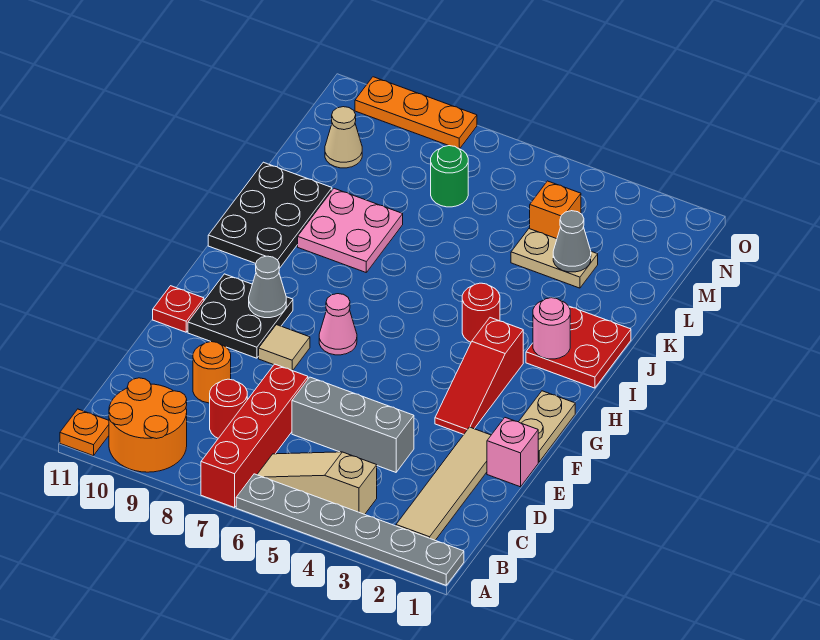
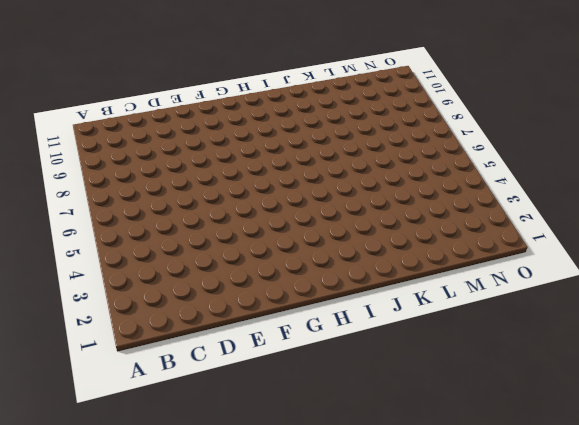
none -> grey 1x6 plate [236,474,464,585]
none -> red 1x4 brick [201,364,308,508]
none -> orange 2x2 round brick [109,378,187,472]

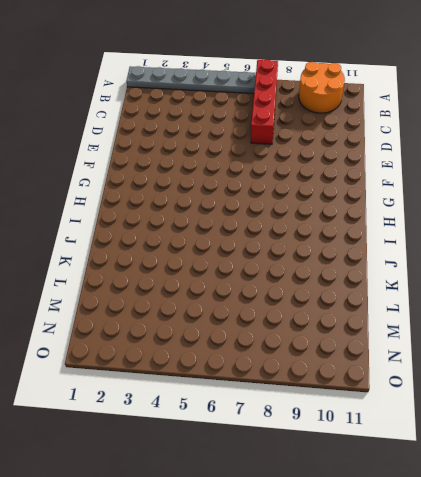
none -> orange 1x1 plate [60,409,109,456]
none -> tan 1x4 tile [396,427,491,540]
none -> tan 1x3 slope [257,452,377,514]

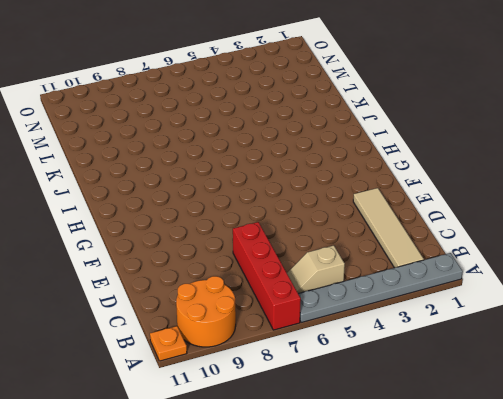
tan 1x2 slope [287,245,345,294] -> tan 1x3 slope [257,452,377,514]
none -> red 1x1 round brick [210,379,247,438]
none -> grey 1x3 brick [292,377,414,472]
none -> orange 1x1 round brick [193,342,231,403]

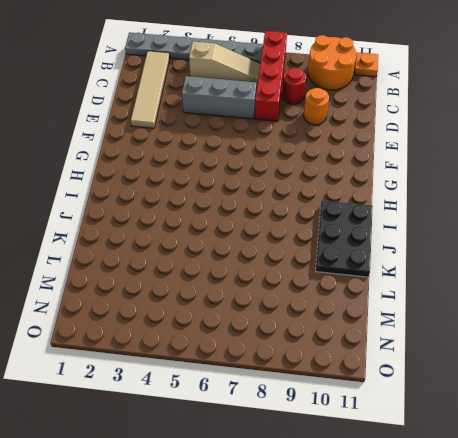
none -> pink 1x1 brick [487,418,538,487]
none -> tan 1x2 plate [519,391,575,462]
none -> red 1x3 slope [435,318,523,434]

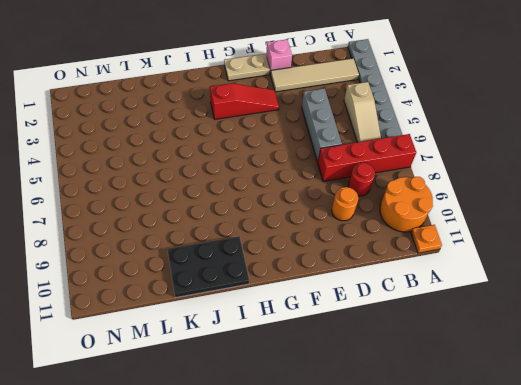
none -> tan 1x1 tile [259,325,310,371]
none -> black 2x2 plate [188,274,293,358]
none -> red 1x1 plate [153,286,204,332]

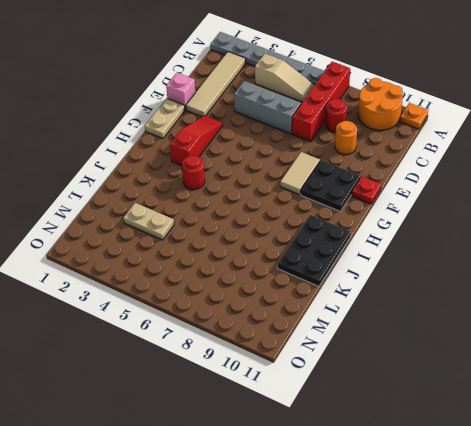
tan 1x2 tile [280,152,320,195] -> tan 1x1 tile [259,325,310,371]
none -> pink 1x1 cone [319,294,357,355]
none -> red 2x2 plate [526,306,631,388]
none -> pink 2x2 plate [298,188,403,272]

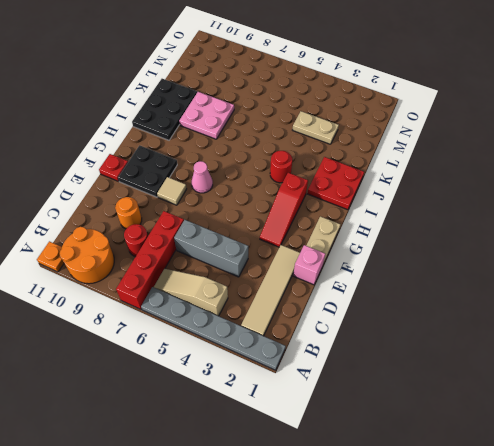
none -> orange 1x1 brick [530,181,581,239]
none -> green 1x1 round brick [431,146,468,207]
none -> tan 1x1 cone [325,107,362,168]

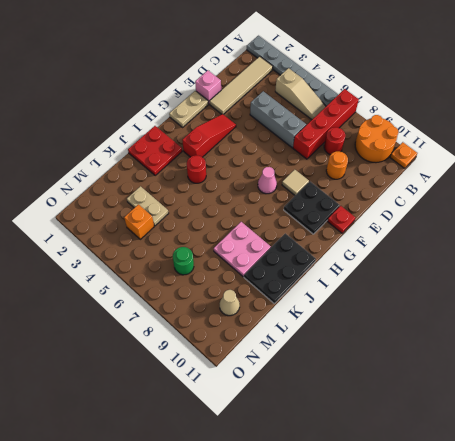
none -> orange 1x3 plate [355,77,477,149]
none -> grey 1x1 cone [249,256,286,318]
none -> pink 1x1 round brick [533,298,570,359]

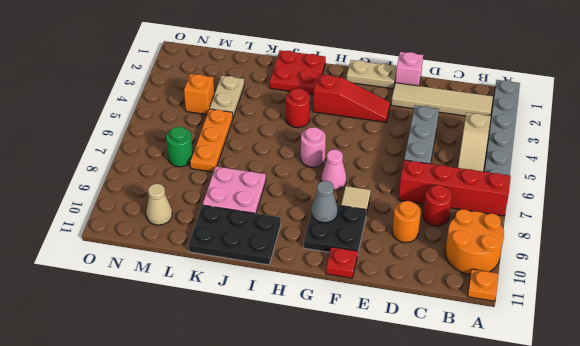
pink 1x1 round brick [301,127,326,167] -> pink 1x1 round brick moved to [533,298,570,359]
orange 1x3 plate [190,109,233,172] -> orange 1x3 plate moved to [355,77,477,149]
none -> grey 1x1 cone [553,211,591,272]

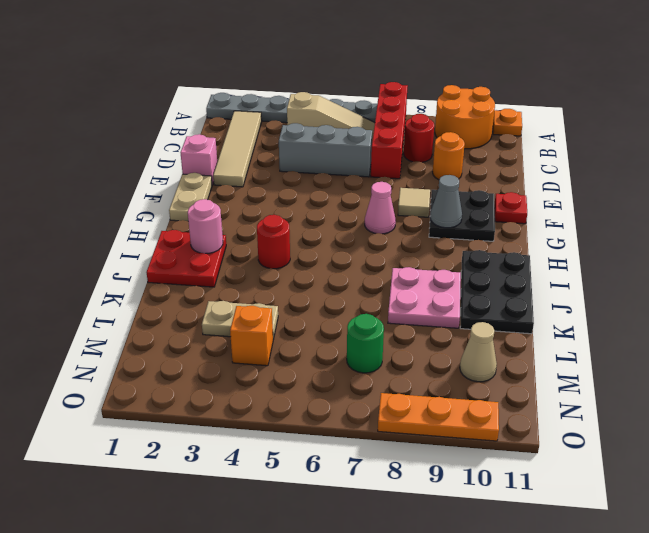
none -> red 1x3 slope [435,318,523,434]
none -> grey 1x1 cone [553,211,591,272]

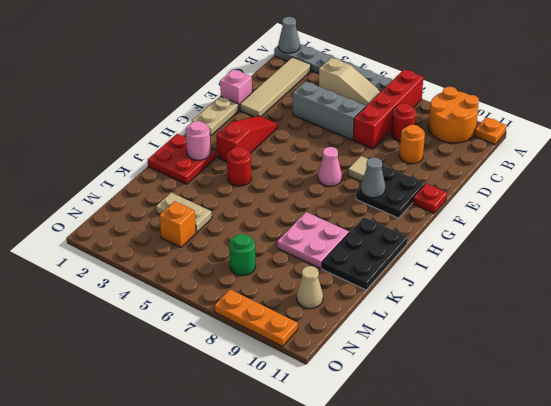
grey 1x1 cone [278,17,300,53] -> grey 1x1 cone moved to [553,211,591,272]

